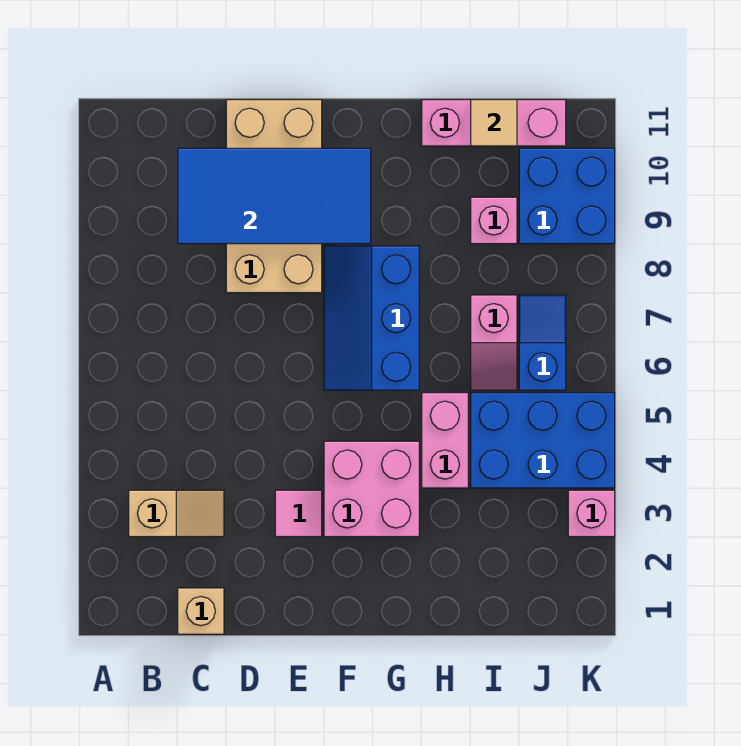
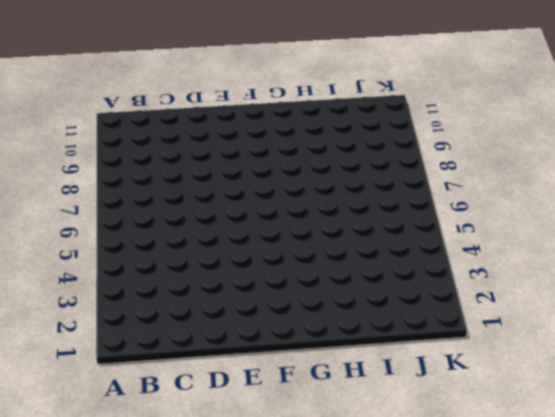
none -> tan 1x2 slope [129,490,224,537]
none -> tan 1x1 brick [178,588,224,634]
none -> tan 2x4 brick [226,100,322,293]

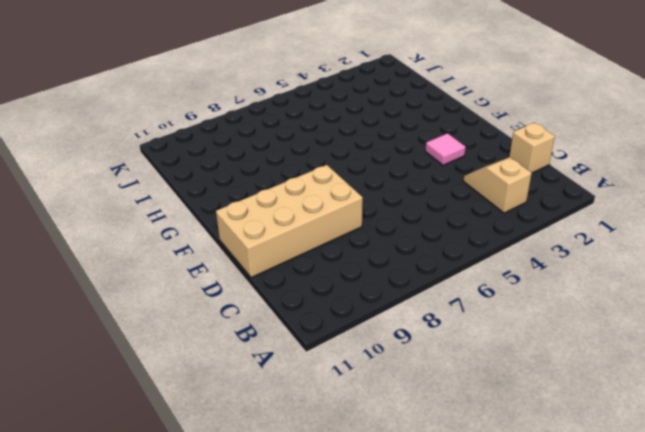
none -> pink 2x2 brick [324,441,419,537]
none -> blue 2x3 slope [324,246,419,390]
none -> pink 1x2 brick [422,393,468,488]

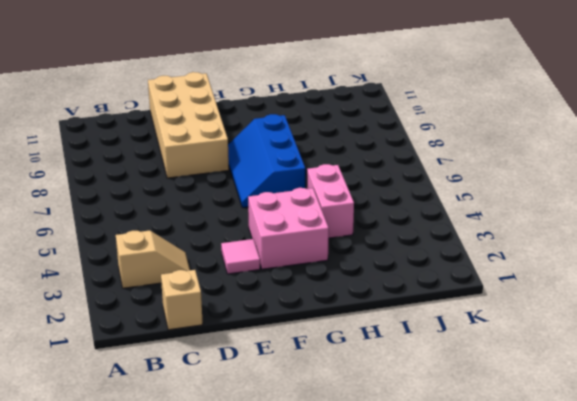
none -> pink 1x3 brick [422,100,566,146]
none -> blue 2x3 brick [471,393,615,488]
none -> pink 1x2 slope [471,295,517,390]

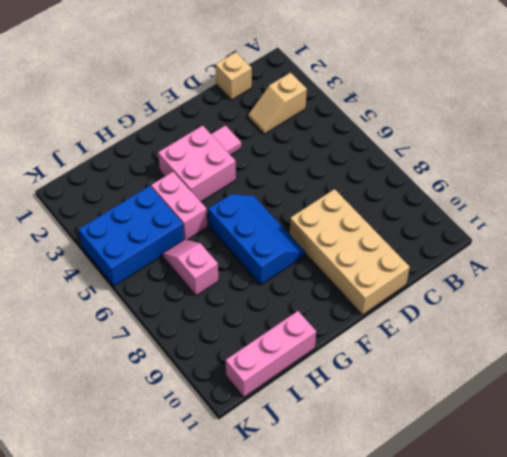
none -> pink 1x1 brick [471,197,517,244]
none -> blue 1x2 slope [519,295,566,390]
none -> blue 2x2 brick [519,148,615,244]

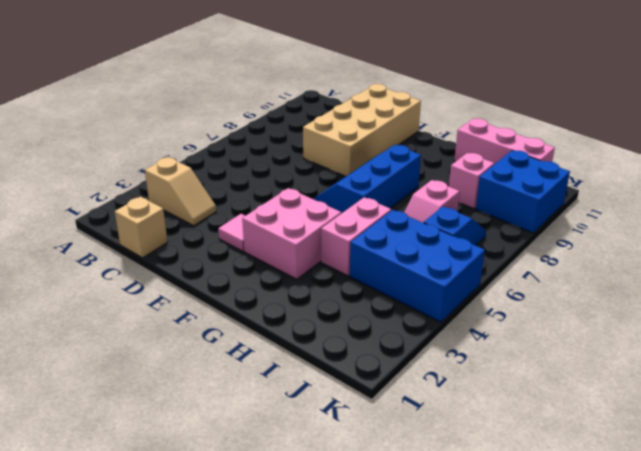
none -> pink 1x1 brick [568,490,615,537]
none -> blue 2x4 tile [178,148,371,244]
none -> tan 1x1 tile [471,100,517,146]

